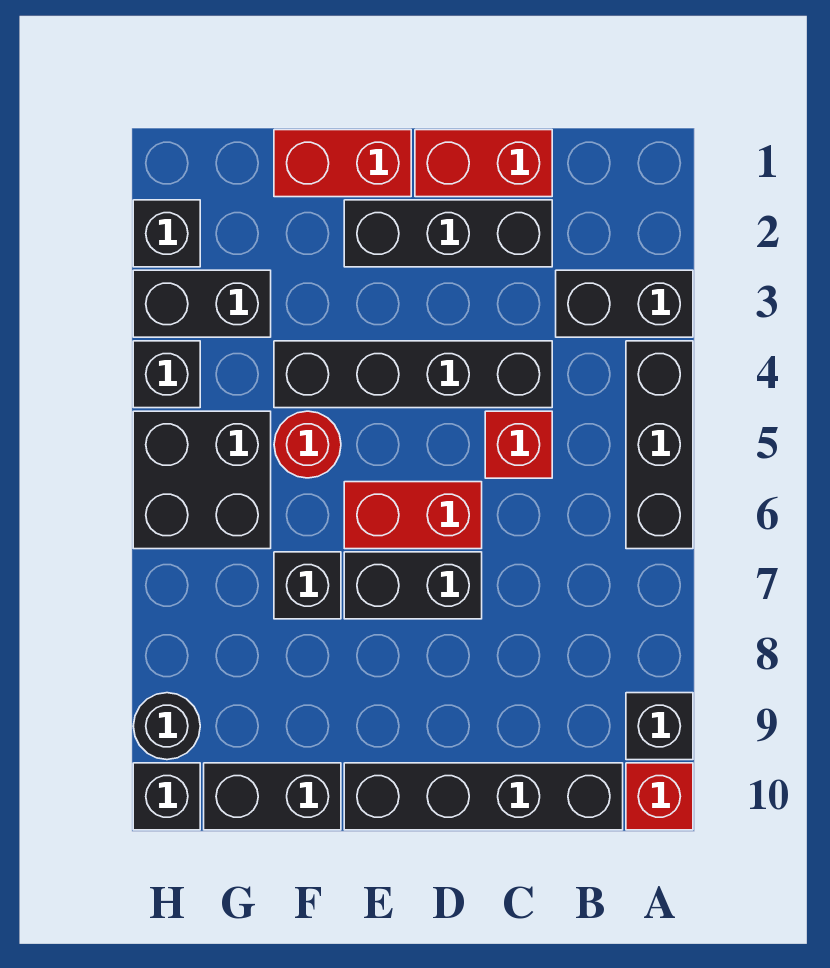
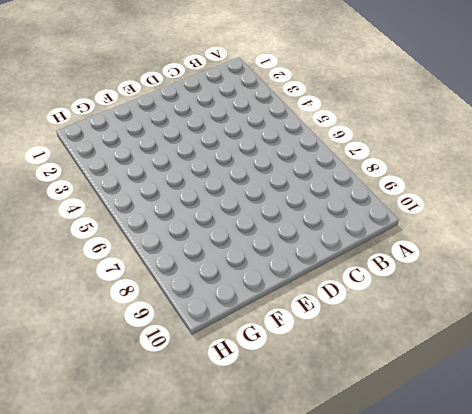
none -> black 1x2 brick [556,270,693,337]
none -> black 1x3 brick [626,341,693,549]
none -> black 1x1 brick [626,693,693,760]

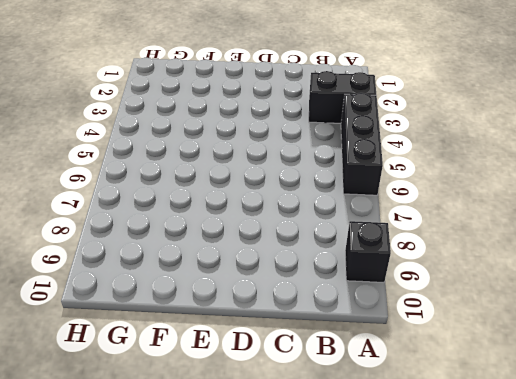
none -> red 1x1 brick [626,763,693,830]
none -> black 1x4 brick [344,763,623,830]
none -> red 1x2 brick [415,130,552,197]

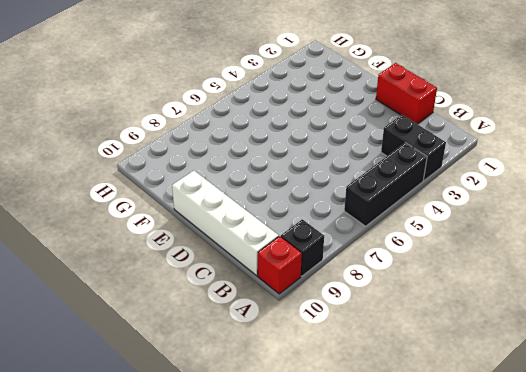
white 1x4 brick [172,171,279,276] -> black 1x4 brick [344,763,623,830]
none -> black 1x3 brick [344,200,552,267]
none -> black 1x4 brick [274,341,552,408]
none -> red 1x1 brick [485,411,552,478]

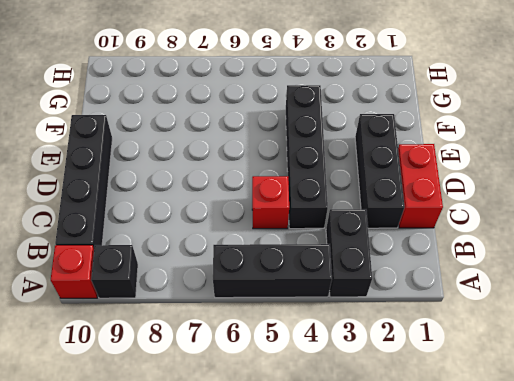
none -> red 1x2 brick [344,482,482,549]
none -> black 1x2 brick [344,552,482,619]
none -> red 1x2 brick [274,130,411,197]

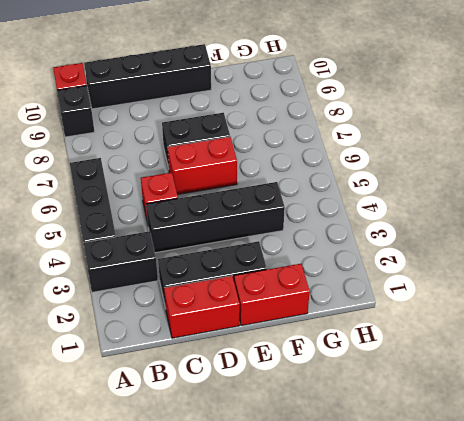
none -> red 1x1 round brick [274,411,341,478]
none -> black 1x1 brick [274,552,341,619]
none -> black 1x2 brick [204,763,341,830]

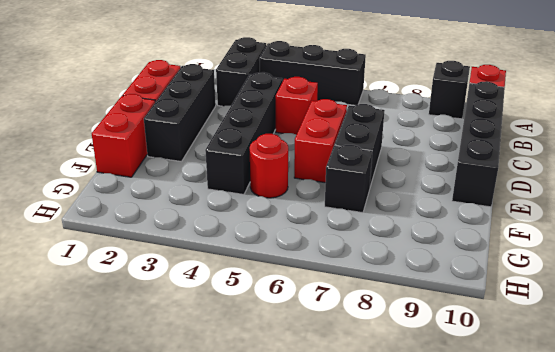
none -> black 1x2 brick [204,763,341,830]
none -> black 1x2 brick [133,270,271,337]
none -> black 2x2 brick [133,411,271,549]

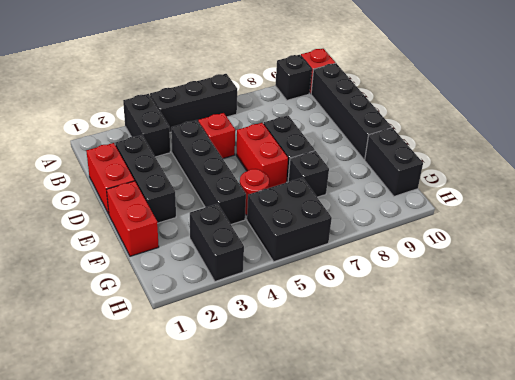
none -> black 1x1 brick [133,200,200,267]
none -> black 1x1 brick [133,341,200,408]
none -> black 1x1 round brick [133,693,200,760]

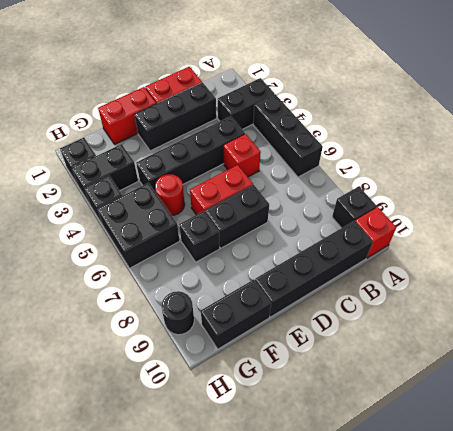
none -> black 1x1 brick [133,763,200,830]

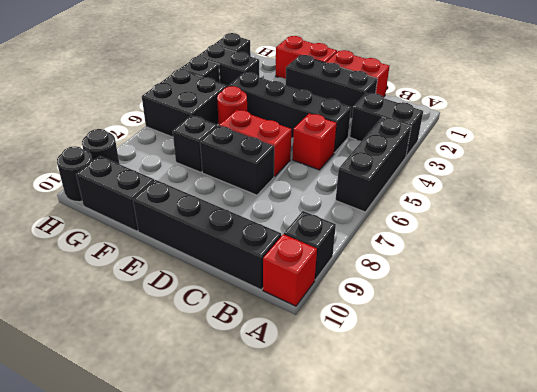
black 1x1 round brick [57,146,92,202] -> black 1x1 brick [133,763,200,830]

